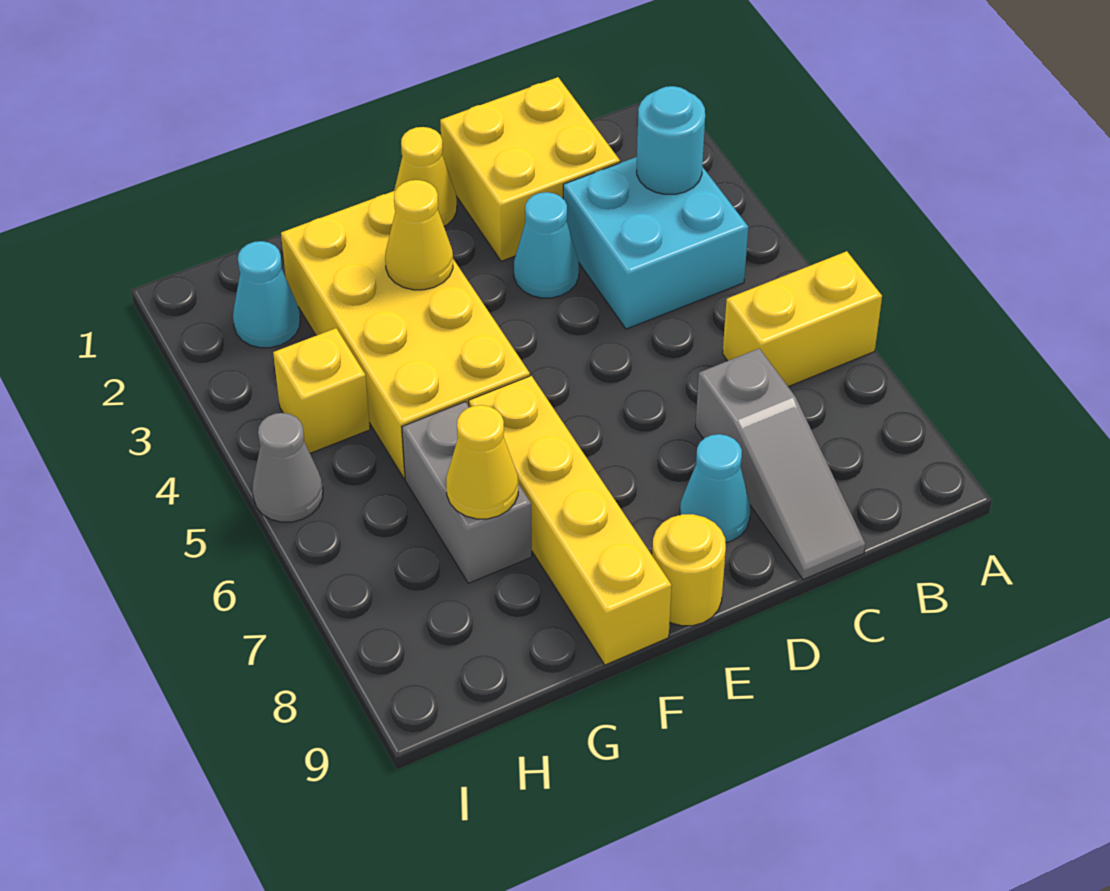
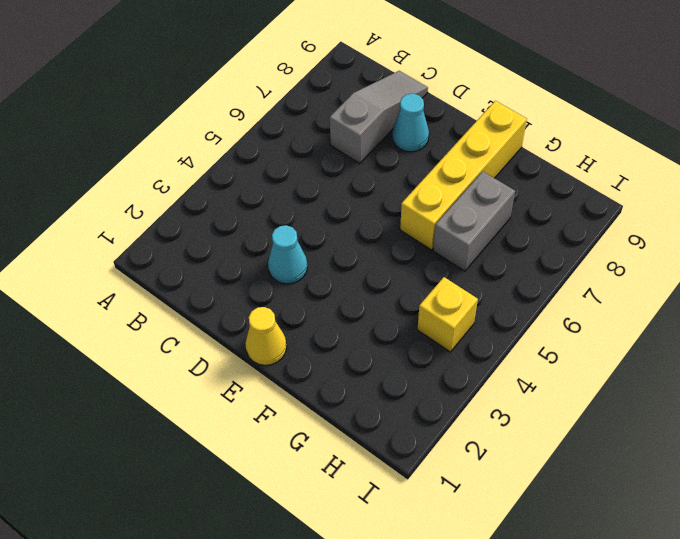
none -> yellow 1x2 brick [723,251,882,387]
none -> cyan 2x2 brick [563,157,748,329]
none -> yellow 2x2 brick [440,77,620,261]

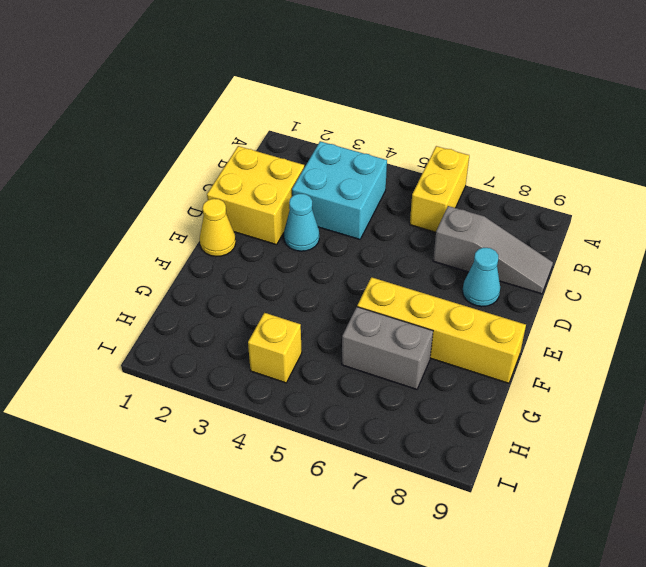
none -> yellow 1x1 round brick [652,514,726,626]
none -> yellow 2x4 brick [281,191,530,479]
none -> cyan 1x1 cone [233,241,300,348]

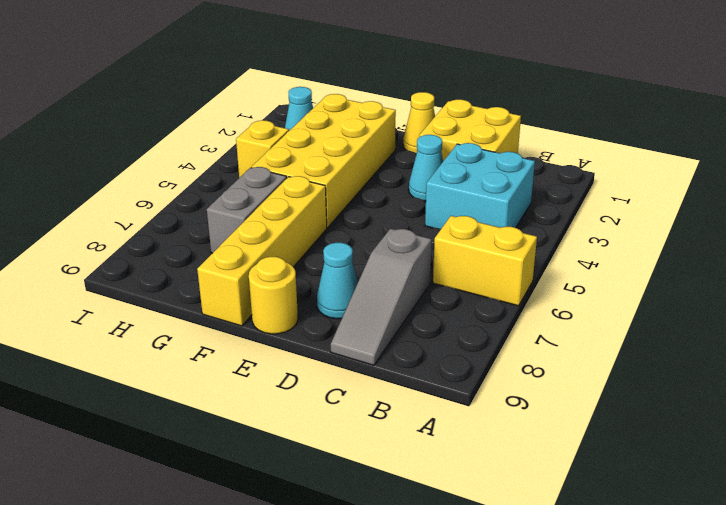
none -> grey 1x1 cone [252,413,323,522]
none -> cyan 1x1 round brick [637,86,705,194]
none -> yellow 1x1 cone [385,180,453,290]

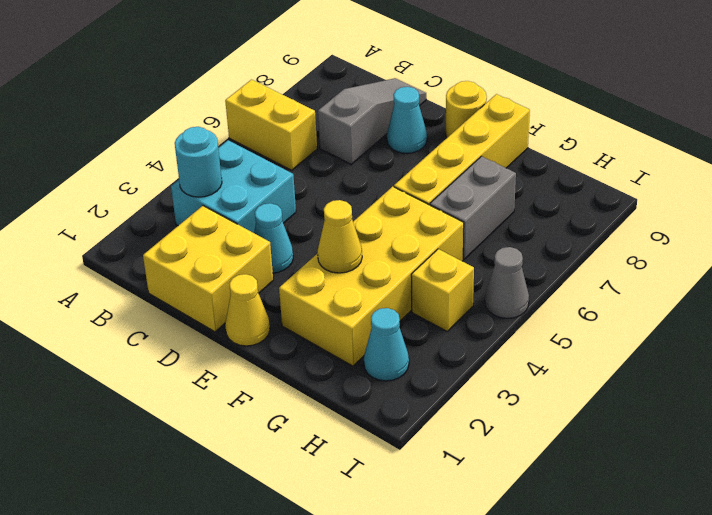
none -> yellow 1x1 cone [446,405,518,519]

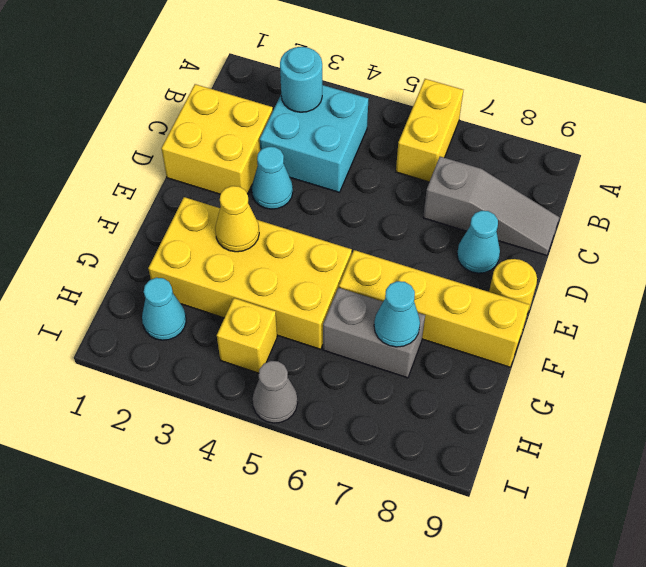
cyan 1x1 cone [374,281,420,347] -> yellow 1x1 cone [446,405,518,519]
none -> yellow 1x1 cone [394,127,457,226]

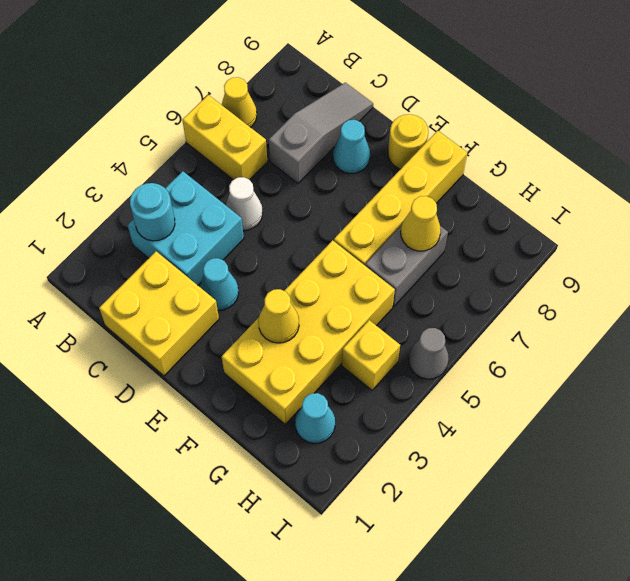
yellow 1x1 cone [222,77,257,127] -> yellow 1x1 cone moved to [394,127,457,226]
white 1x1 cone [226,177,263,230] -> none

